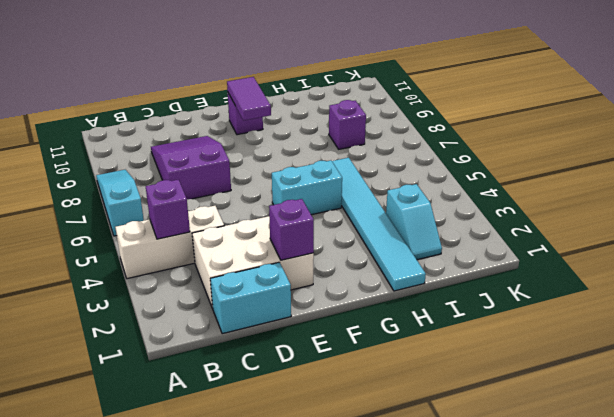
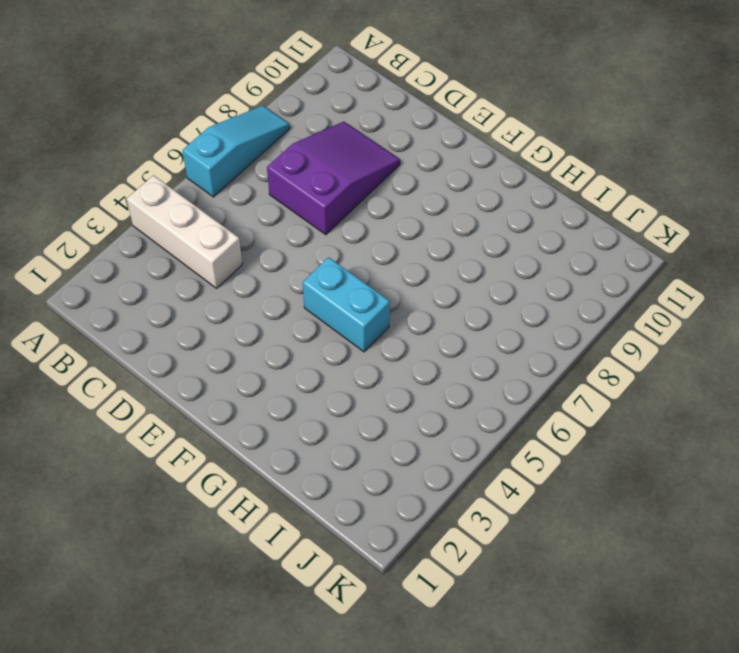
none -> cyan 1x2 brick [210,262,291,334]
none -> white 2x3 brick [192,216,314,309]
none -> purple 1x1 brick [228,93,263,135]

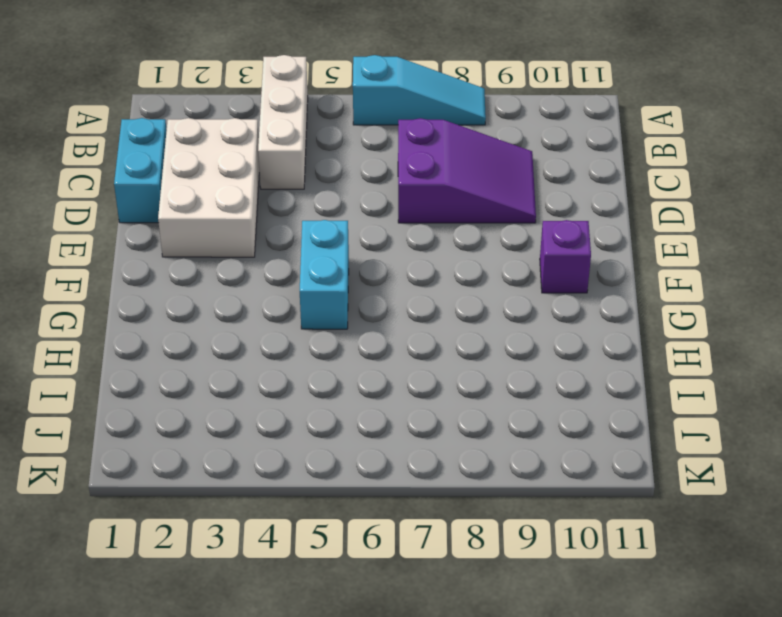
none -> cyan 1x6 tile [332,158,426,291]
none -> cyan 1x2 slope [386,184,442,260]
none -> purple 1x1 brick [329,100,366,149]

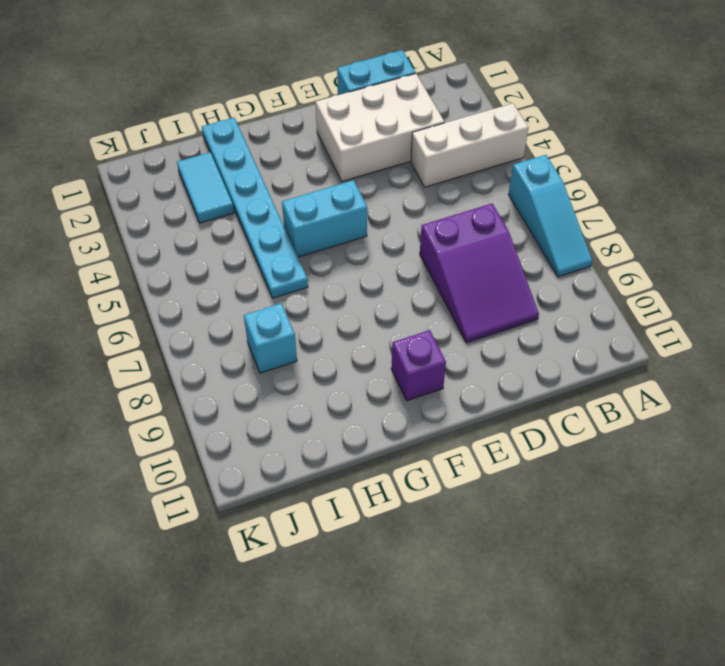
cyan 1x6 plate [202,118,308,298] -> cyan 1x6 tile [332,158,426,291]
cyan 1x2 tile [177,152,234,223] -> cyan 1x2 slope [386,184,442,260]
cyan 1x1 brick [244,303,297,373] -> purple 1x1 brick [329,100,366,149]
none -> purple 1x1 brick [146,180,190,239]
none -> purple 1x1 brick [269,199,314,260]
none -> purple 1x2 tile [227,77,271,120]

